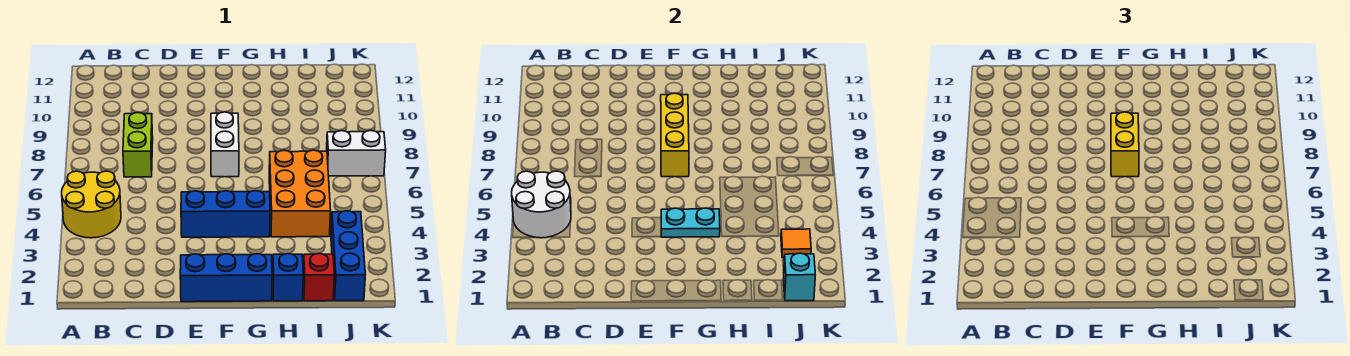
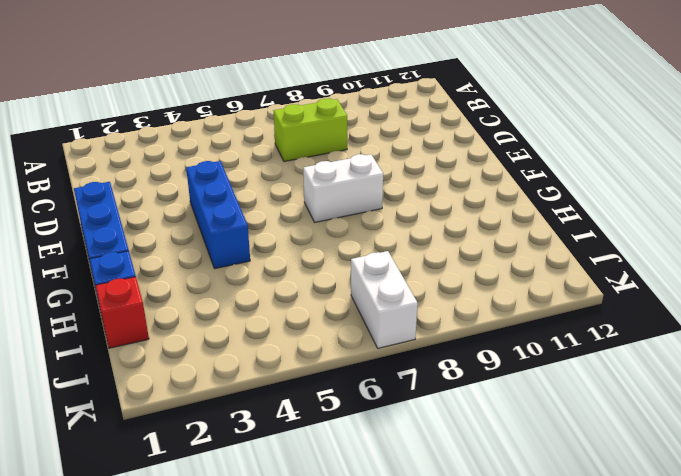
none -> yellow 2x2 round brick [62,171,121,238]
none -> orange 2x3 brick [269,150,331,237]
none -> blue 1x3 brick [331,211,365,301]

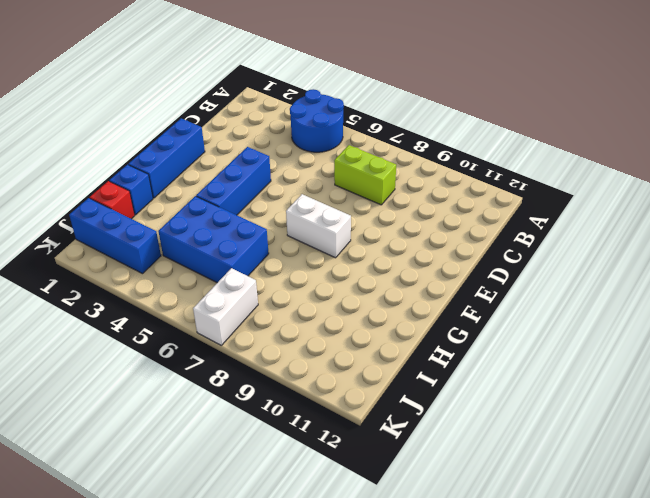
blue 2x2 round brick [290,89,344,152] -> yellow 2x2 round brick [62,171,121,238]
blue 2x3 brick [158,196,269,283] -> orange 2x3 brick [269,150,331,237]
none -> white 2x2 round brick [512,171,571,238]
none -> cyan 1x2 plate [661,208,720,237]
none -> yellow 1x3 brick [661,93,689,177]

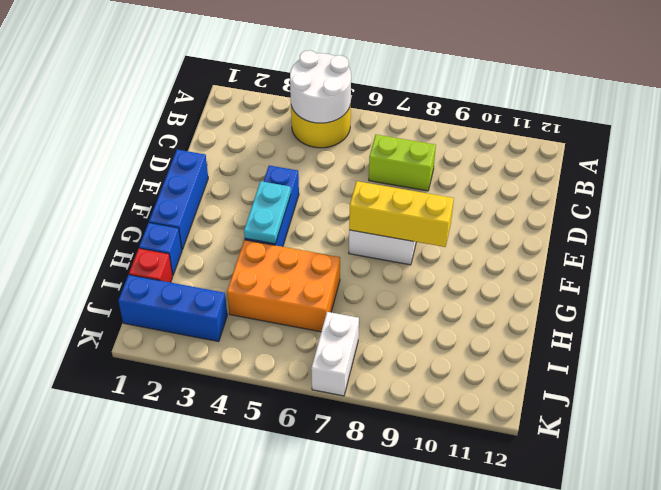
none -> cyan 1x1 brick [783,253,815,301]
none -> orange 1x1 tile [781,229,811,258]
none -> yellow 1x2 brick [1111,112,1139,177]

